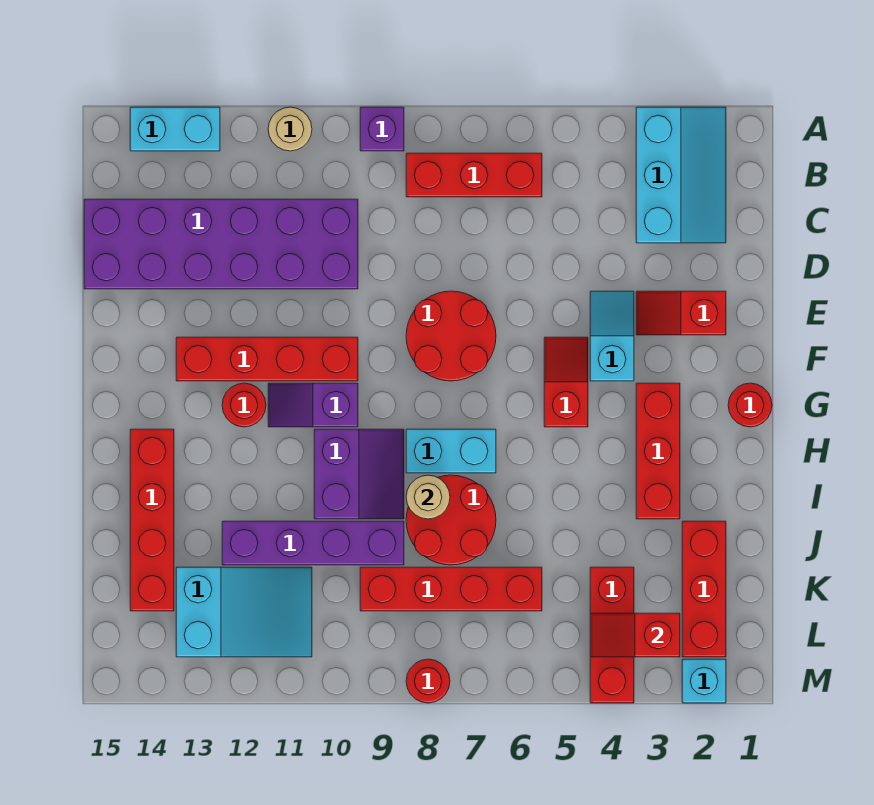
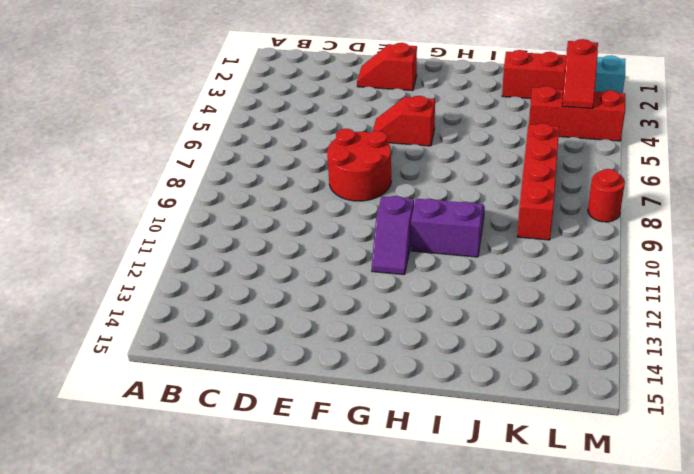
red 1x2 slope [357,43,417,91] -> red 1x2 slope turned to [636,291,726,335]
none -> cyan 2x3 slope [636,107,726,243]
none -> purple 1x1 brick [360,107,404,151]
none -> tan 1x1 round brick [268,107,312,151]

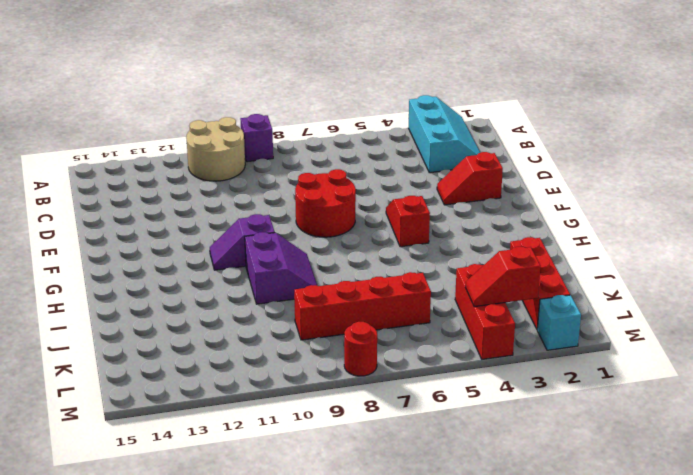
tan 2x2 round brick [186,117,245,181] -> tan 1x1 round brick [268,107,312,151]
none -> cyan 1x2 brick [130,107,220,151]
none -> red 1x3 brick [406,153,542,197]
none -> purple 2x6 brick [84,199,358,289]

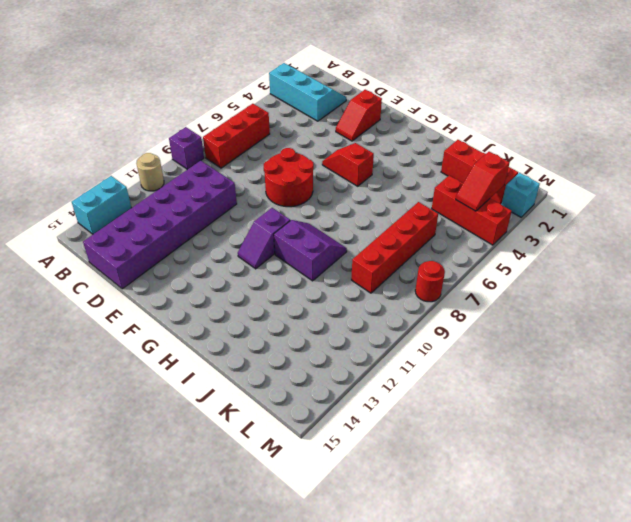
none -> cyan 1x2 slope [590,291,634,381]
none -> red 1x4 brick [176,337,358,381]
none -> red 1x1 round brick [728,383,772,427]

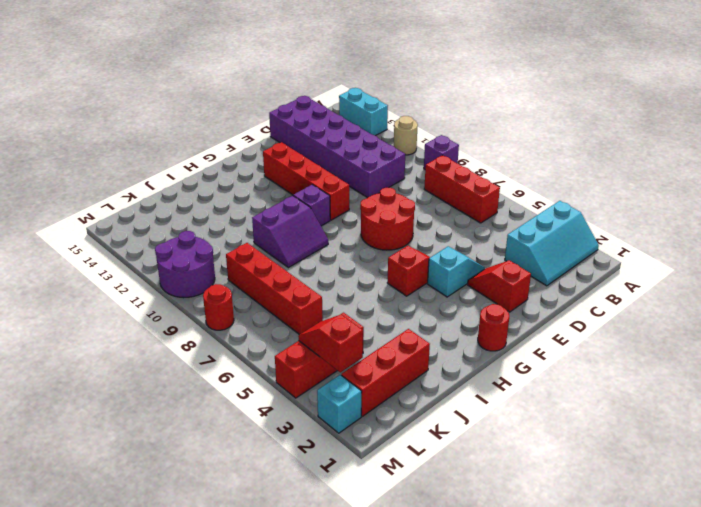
purple 2x2 round brick [155,231,215,298] -> cyan 2x3 slope [176,567,312,657]
none -> red 1x3 brick [636,383,680,519]
none -> red 1x1 round brick [222,383,266,427]
none -> cyan 1x2 brick [406,429,496,473]

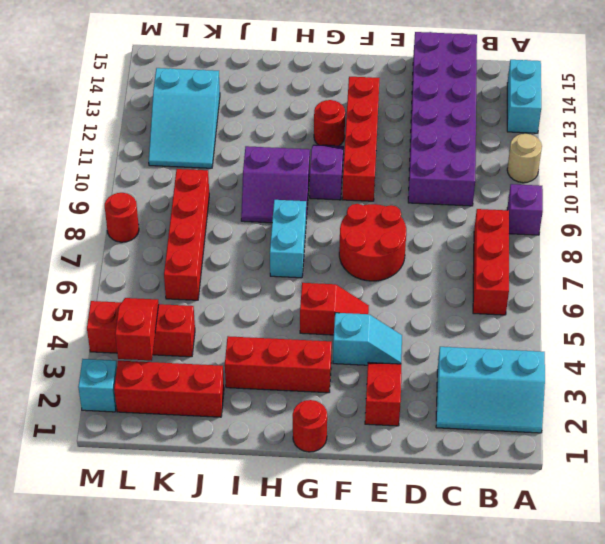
none -> red 1x4 brick [130,429,174,611]
none -> red 2x2 round brick [406,475,496,565]
none -> purple 1x4 brick [222,521,404,565]

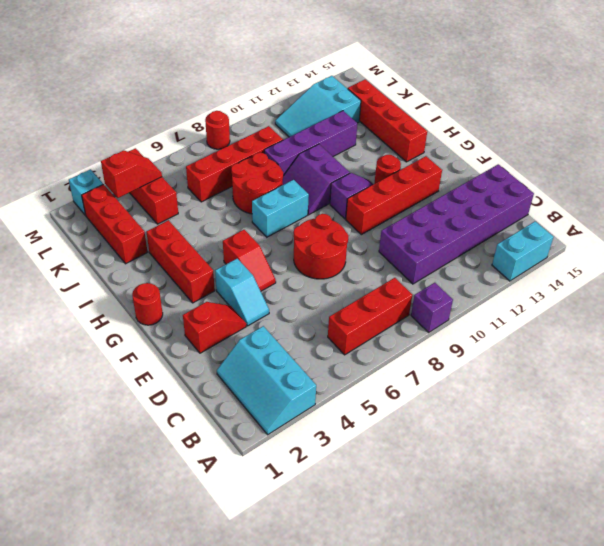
none -> tan 1x1 round brick [268,107,312,151]
none -> tan 1x1 round brick [406,475,450,519]

